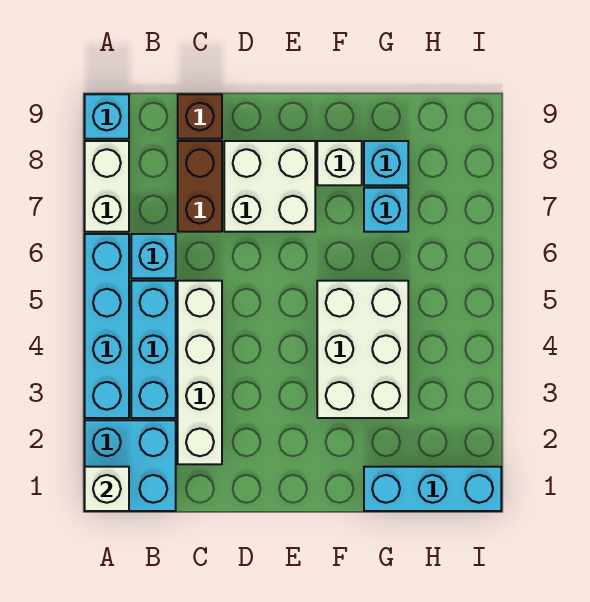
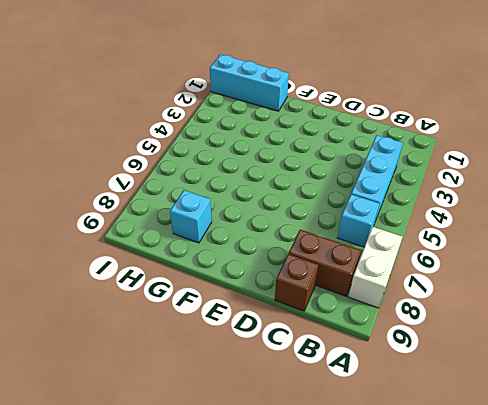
brown 1x2 brick [289,230,361,296] -> brown 1x2 brick turned to [178,141,222,232]
none -> cyan 2x2 brick [85,420,176,511]
none -> cyan 1x4 brick [85,234,129,418]
none -> cyan 1x1 brick [85,94,129,139]

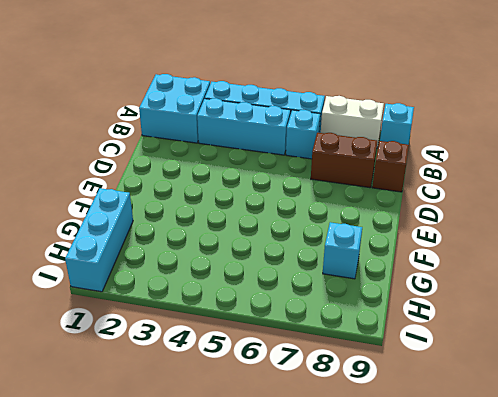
none -> white 1x4 brick [178,281,222,464]
none -> white 2x2 brick [224,141,315,232]
none -> white 2x3 brick [317,281,408,418]

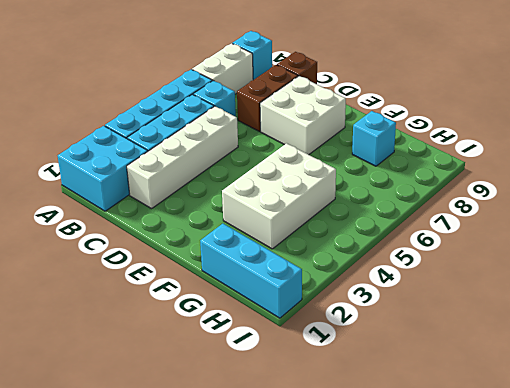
none -> white 1x1 brick [317,141,362,185]
none -> cyan 1x1 brick [364,188,408,232]
none -> white 1x1 brick [85,467,129,511]

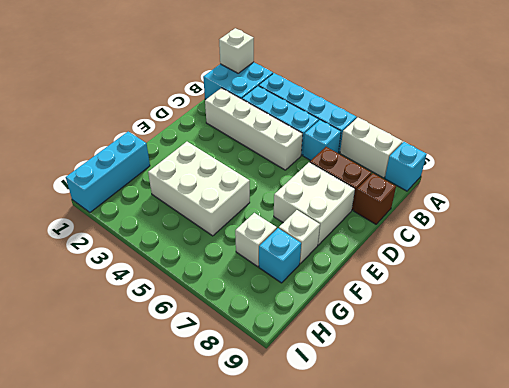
white 1x1 brick [235,213,277,267] -> cyan 1x1 brick [364,188,408,232]

